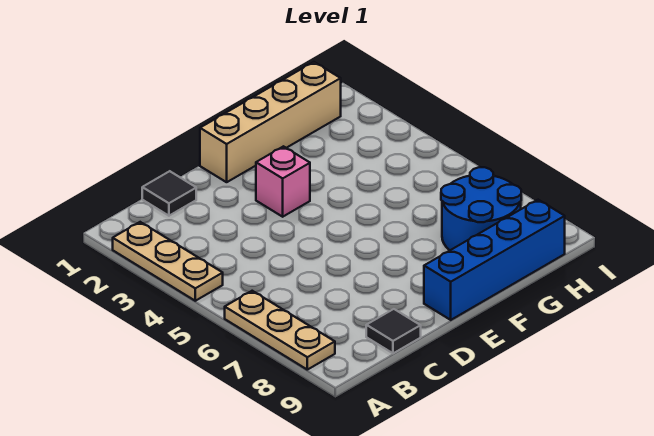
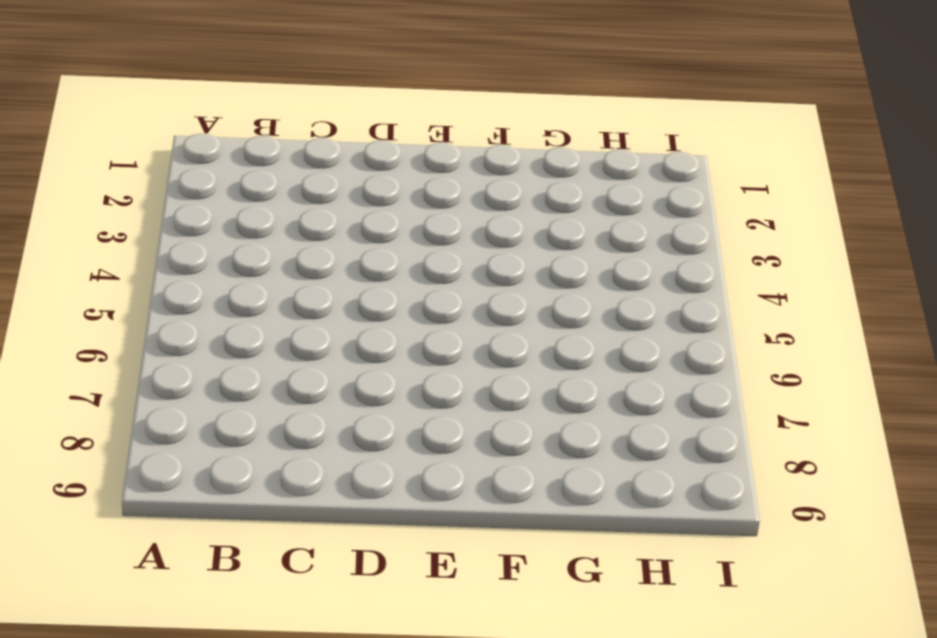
none -> tan 1x3 plate [113,222,223,301]
none -> tan 1x3 plate [225,291,335,370]

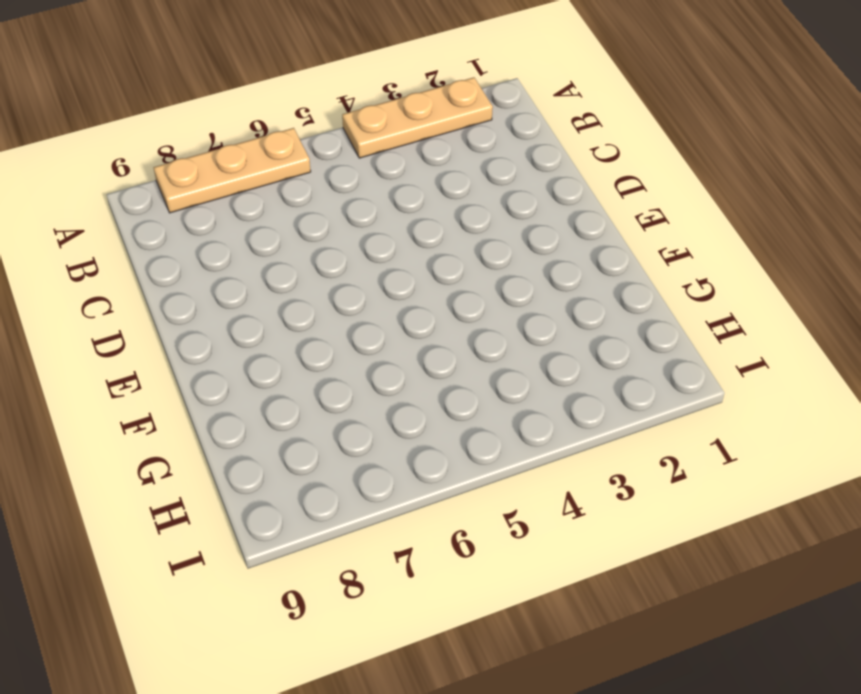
none -> black 1x1 tile [142,171,196,216]
none -> black 1x1 tile [366,309,421,353]

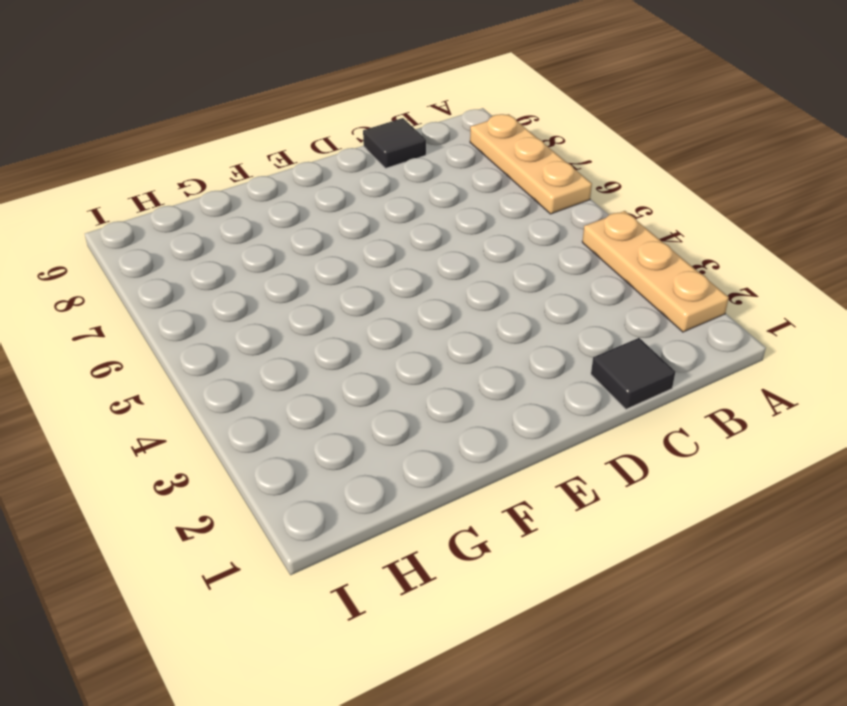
none -> tan 1x4 brick [200,62,341,182]
none -> pink 1x1 brick [256,146,310,217]

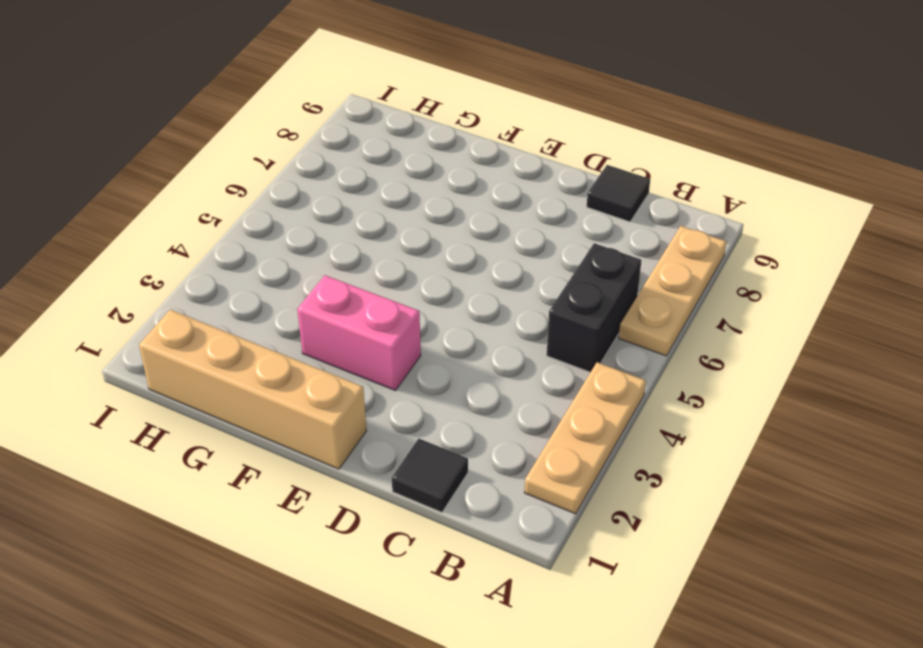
black 1x2 brick [547,243,641,372] -> none
pink 1x2 brick [297,275,421,391] -> pink 1x1 brick [256,146,310,217]
none -> blue 1x4 brick [424,200,565,320]
none -> blue 2x2 round brick [441,167,521,250]

